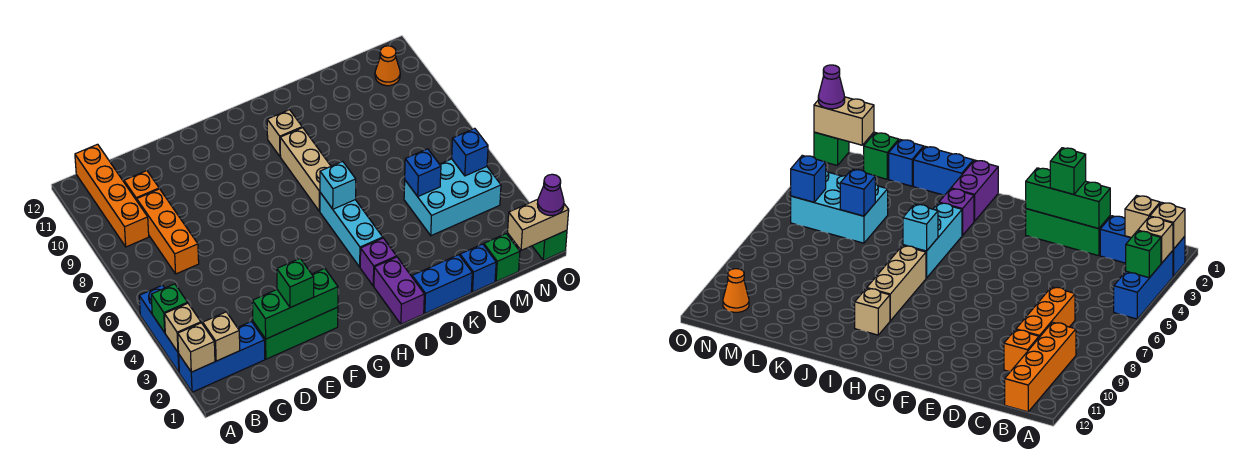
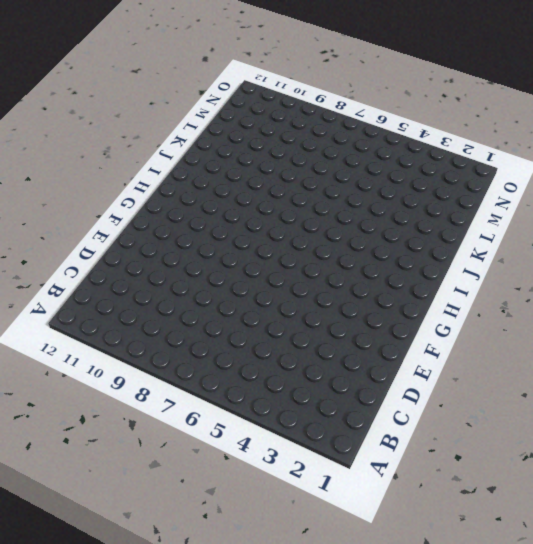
none -> blue 1x3 brick [179,322,265,392]
none -> blue 1x3 brick [139,285,179,372]
none -> orange 1x4 brick [75,144,149,247]

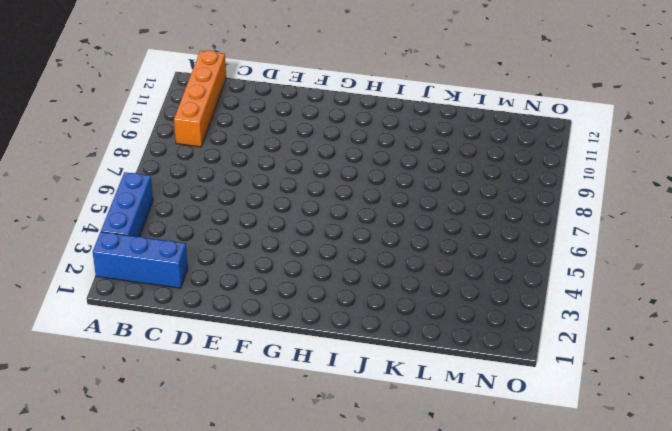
none -> orange 1x3 brick [137,189,199,274]
none -> orange 1x1 brick [124,171,159,200]
none -> green 1x3 brick [253,307,338,359]

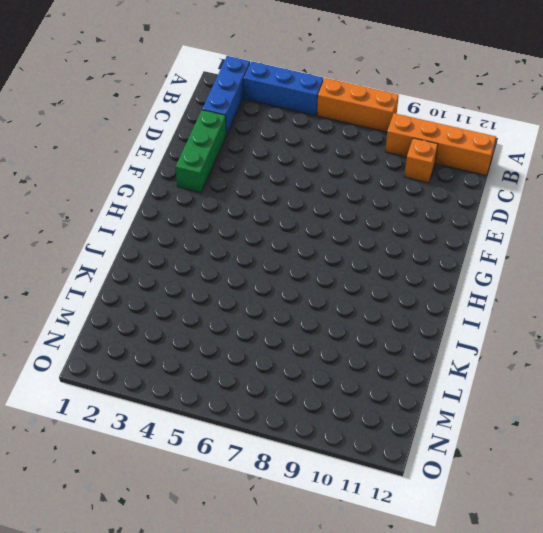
orange 1x3 brick [317,78,399,132] -> orange 1x3 brick moved to [137,189,199,274]
none -> purple 1x2 brick [374,257,424,324]
none -> purple 1x1 brick [360,238,397,286]
none -> cyan 1x3 brick [320,193,383,267]

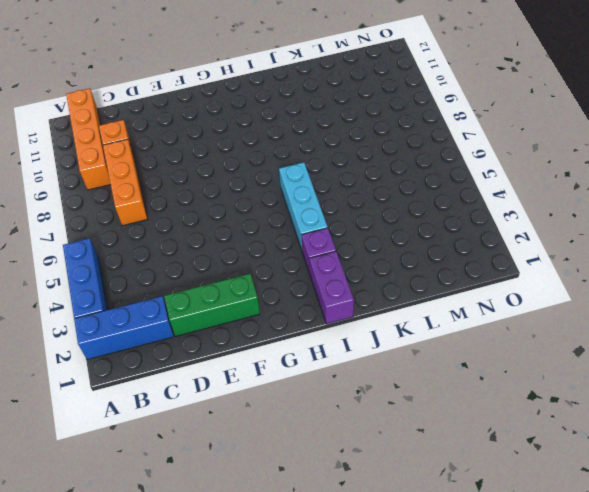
none -> tan 1x3 brick [280,128,331,211]
none -> tan 1x1 brick [267,110,302,157]
none -> blue 1x2 brick [412,255,472,313]

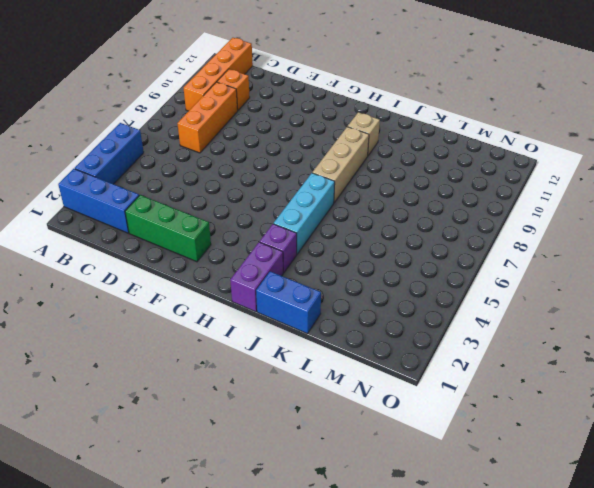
none -> blue 1x1 brick [460,244,496,292]
none -> cyan 2x3 brick [404,159,501,236]
none -> green 1x1 brick [484,234,520,281]

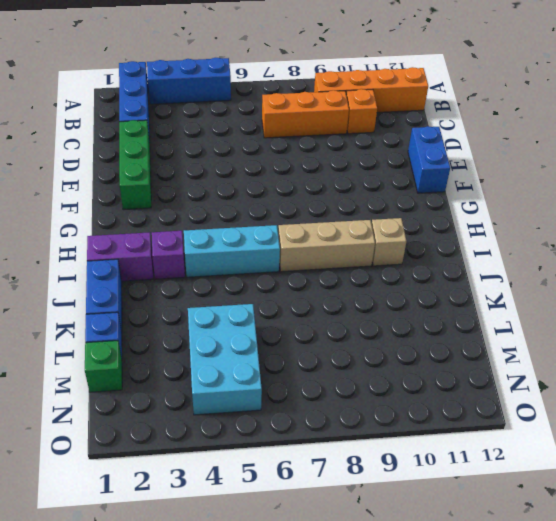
blue 1x2 brick [408,126,450,193] -> none
none -> orange 1x1 cone [375,46,400,86]
none -> green 1x1 brick [533,230,567,260]
none -> tan 1x1 brick [178,323,215,372]

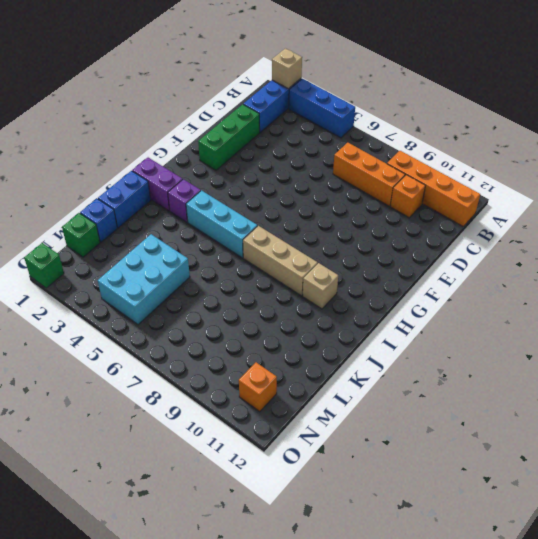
orange 1x1 brick [239,363,277,412] -> orange 1x1 cone [375,46,400,86]
none -> tan 1x1 brick [164,303,201,352]
none -> green 1x1 brick [151,284,188,333]
none -> tan 1x1 brick [203,312,240,361]

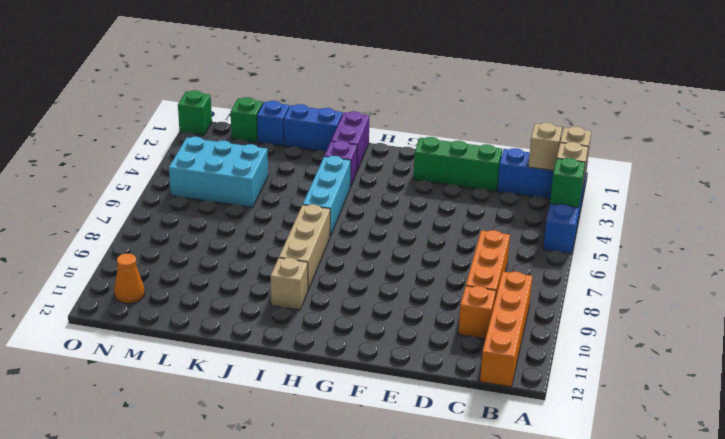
none -> green 1x3 brick [252,268,338,339]
none -> cyan 1x1 brick [320,161,356,209]
none -> blue 1x1 brick [405,149,441,196]

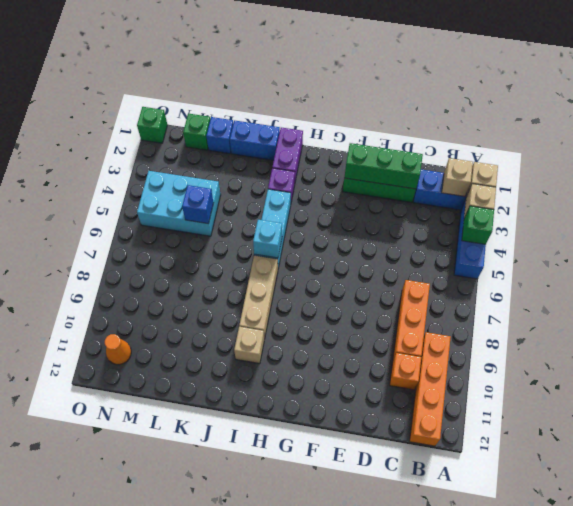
none -> tan 1x2 brick [508,199,569,250]
none -> blue 1x1 brick [452,128,488,176]
none -> green 1x1 brick [277,258,314,308]

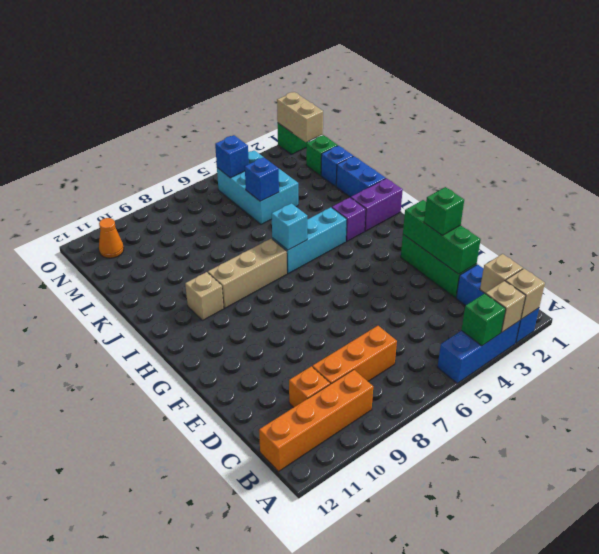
none -> purple 1x1 cone [537,174,564,216]

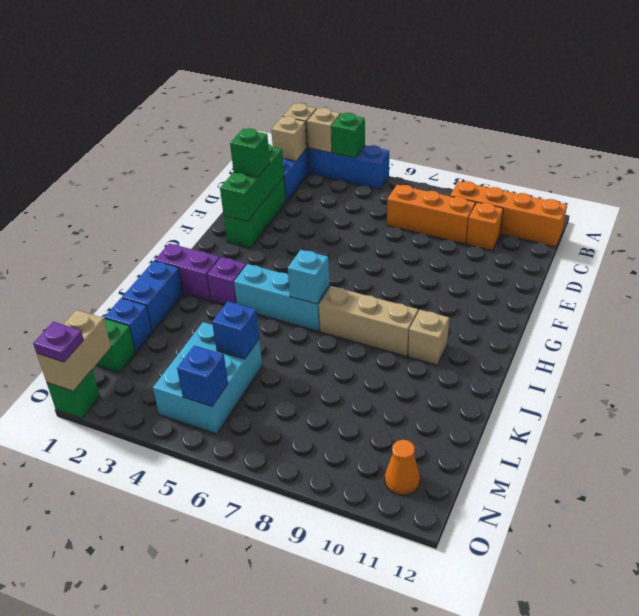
purple 1x1 plate [33,322,84,362] -> purple 1x1 cone [537,174,564,216]

